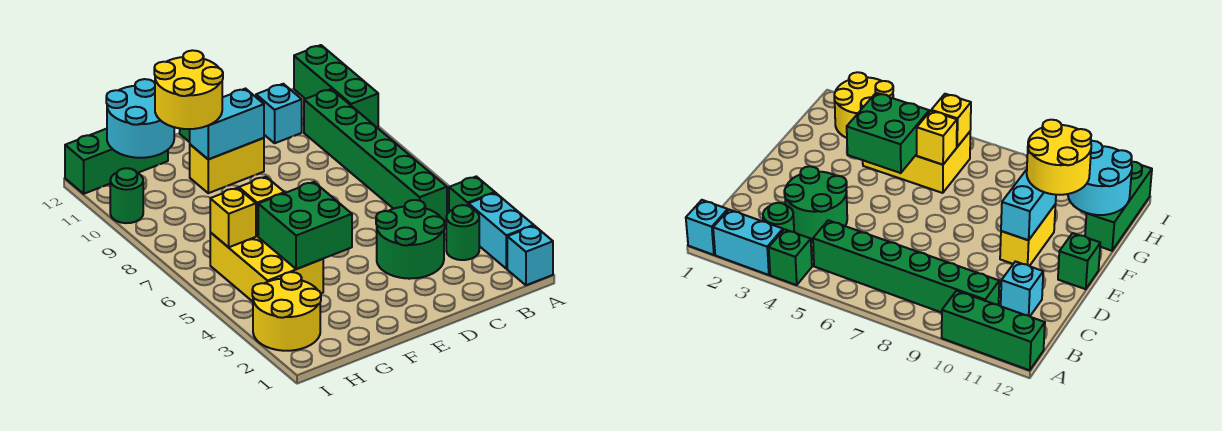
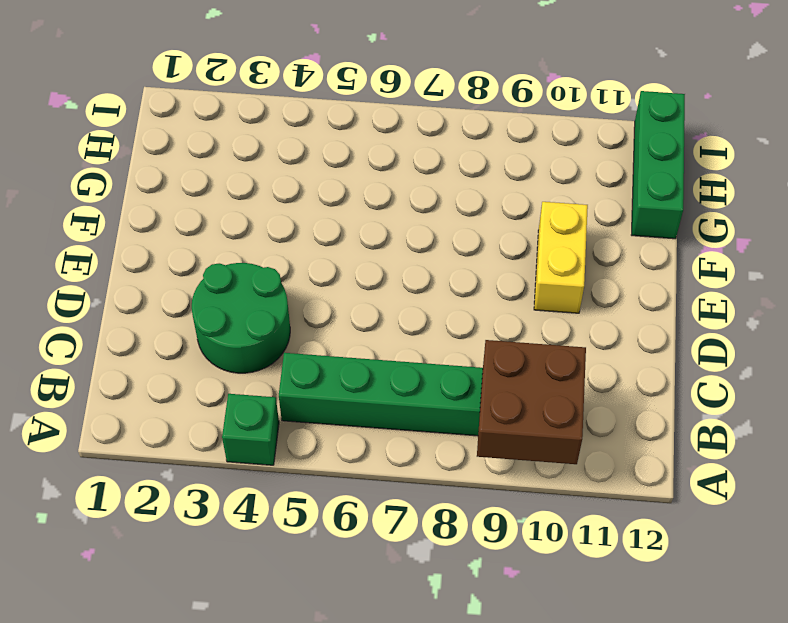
brown 2x2 brick [477,340,586,464] -> none
none -> cyan 1x1 brick [507,226,553,285]
none -> cyan 1x2 brick [469,193,534,269]
none -> green 1x3 brick [294,45,378,127]

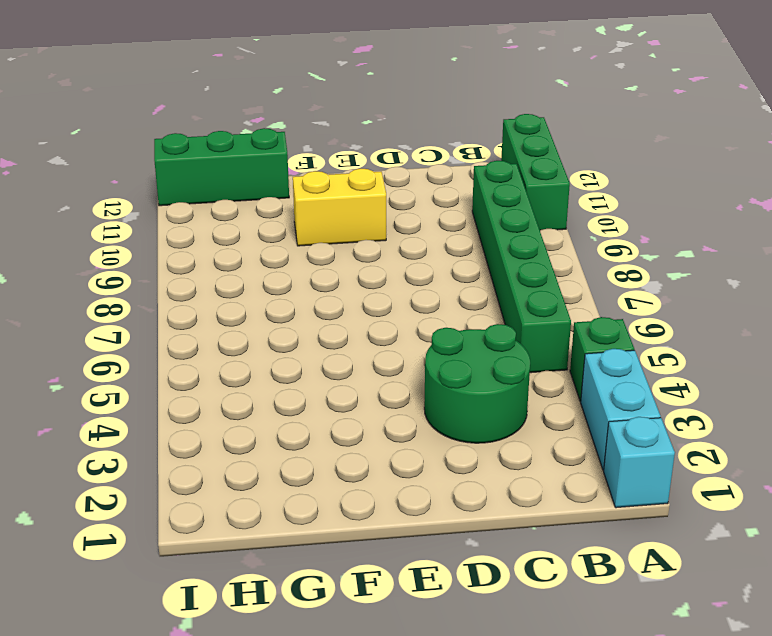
none -> green 1x1 round brick [446,205,479,260]
none -> cyan 1x1 brick [256,84,302,143]
none -> green 1x1 brick [1058,233,1100,289]

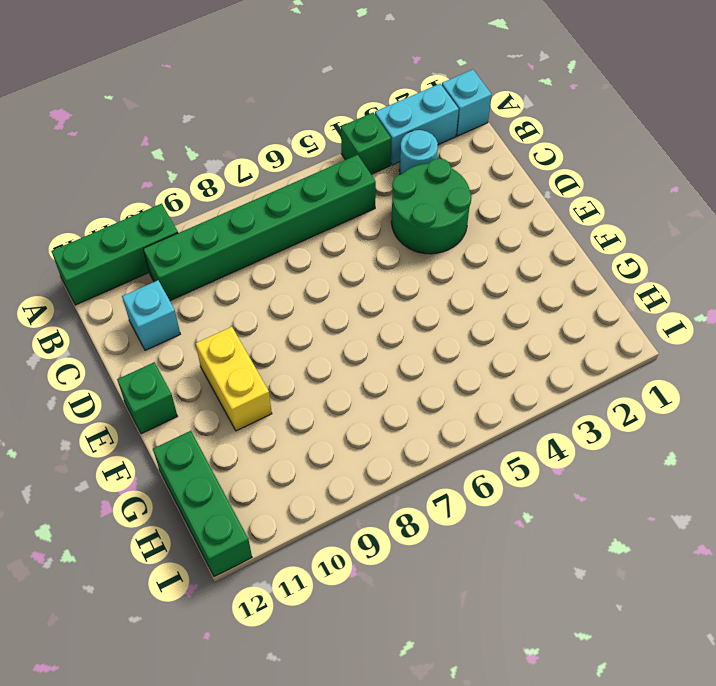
cyan 1x1 round brick [399,130,438,175] -> green 1x1 round brick [446,205,479,260]
none -> yellow 2x3 brick [210,232,323,302]
none -> yellow 2x2 round brick [252,272,321,351]
none -> green 1x1 round brick [110,168,143,223]

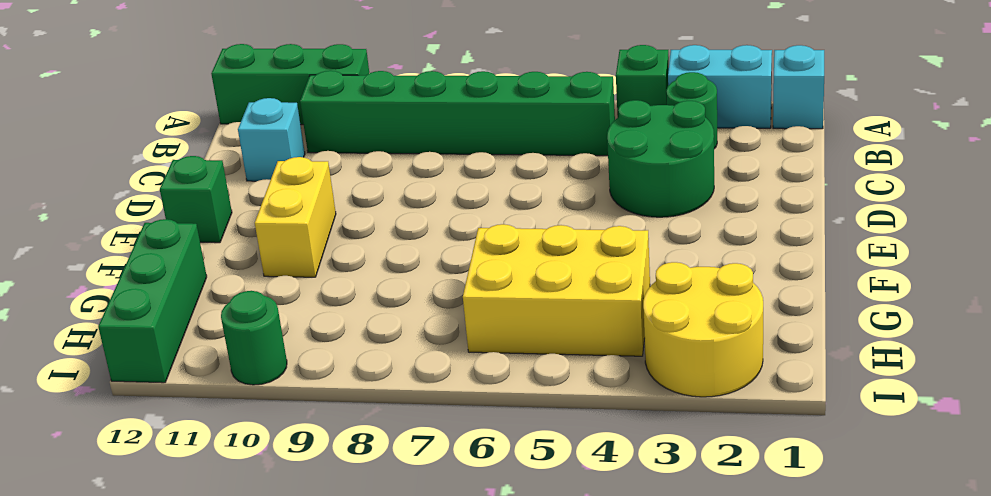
none -> cyan 1x2 brick [190,89,264,159]
none -> green 2x2 brick [258,182,352,269]
none -> yellow 1x1 brick [239,177,285,236]

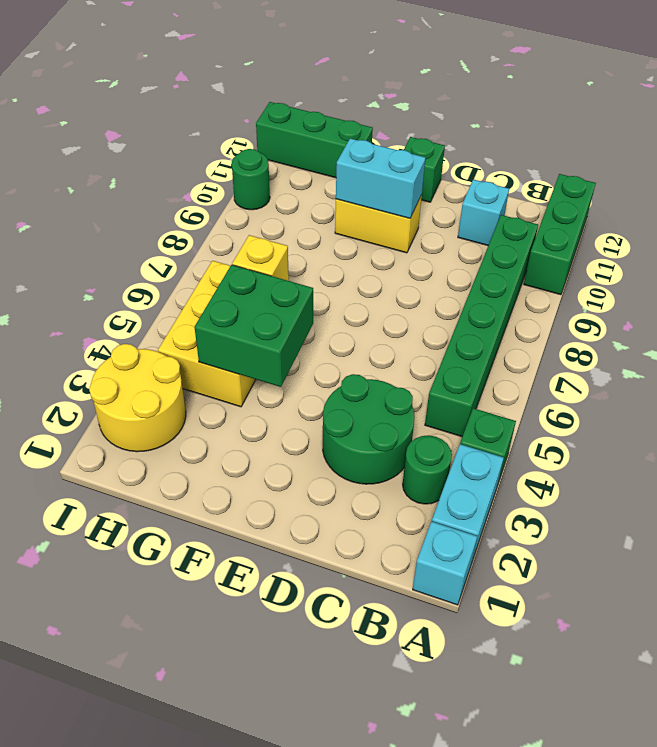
none -> cyan 2x2 round brick [106,79,174,158]
none -> yellow 1x1 brick [210,188,256,247]
none -> yellow 2x2 round brick [154,50,223,129]

